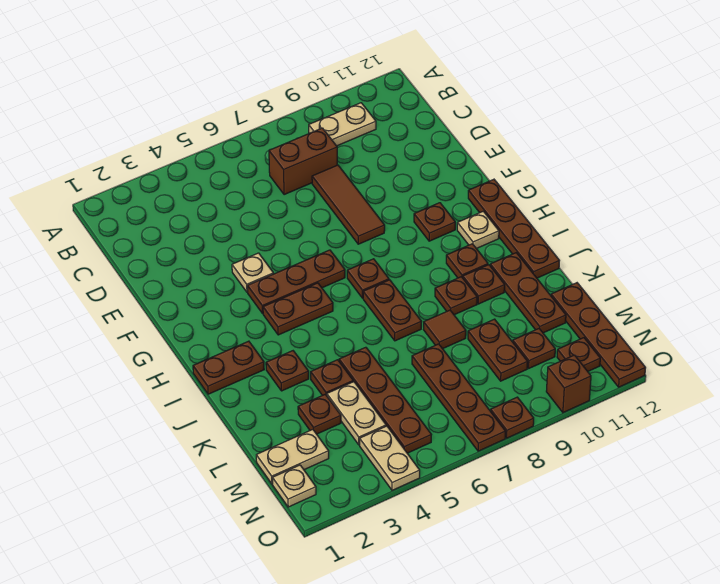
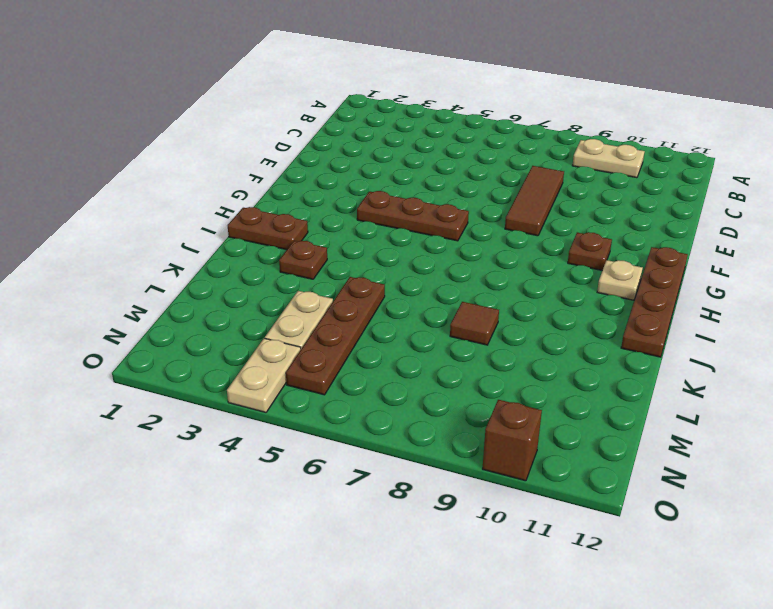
none -> brown 1x2 brick [269,128,337,195]
none -> tan 1x1 plate [232,253,273,292]
none -> brown 1x2 plate [263,283,333,335]
none -> brown 1x1 plate [347,259,389,298]

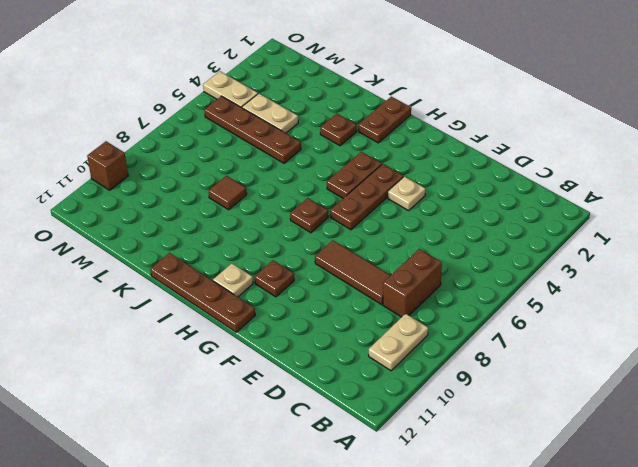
none -> brown 1x2 plate [363,280,422,341]
none -> brown 1x1 plate [446,244,488,278]
none -> brown 1x1 plate [435,277,477,315]
none -> brown 1x1 plate [463,265,505,304]

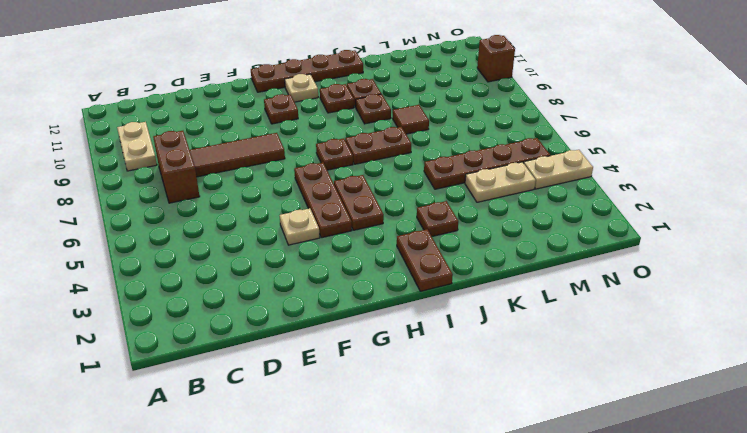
none -> brown 1x3 plate [490,253,566,333]
none -> brown 1x1 plate [311,360,353,396]
none -> brown 1x1 plate [298,394,341,434]
none -> brown 1x4 plate [412,344,505,451]

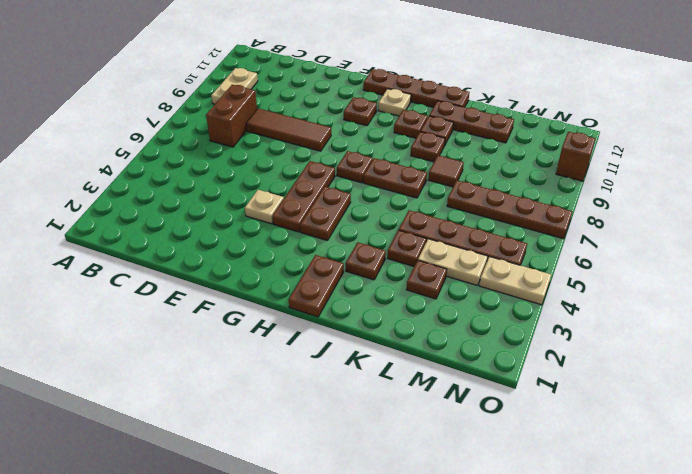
none -> brown 1x2 plate [468,319,528,381]
none -> brown 1x4 plate [551,283,645,387]
none -> tan 1x2 plate [256,429,329,484]
none -> brown 1x1 plate [513,329,555,368]

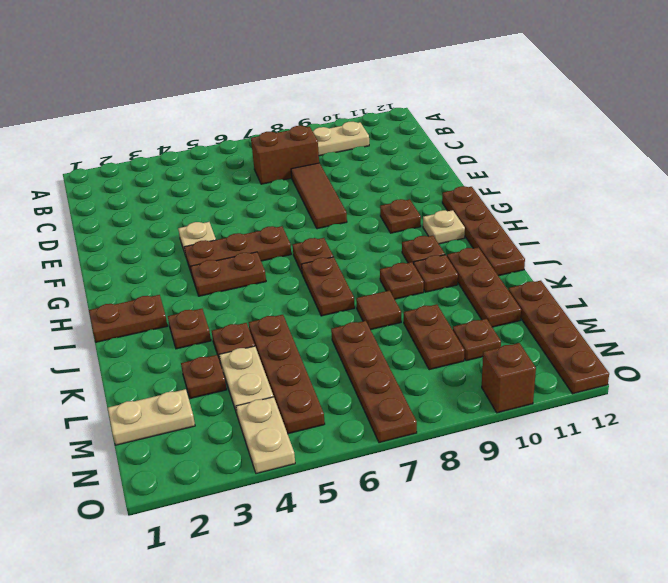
none -> tan 1x1 plate [272,465,316,507]
none -> brown 1x1 plate [557,338,600,371]
none -> brown 1x1 plate [491,397,534,438]

